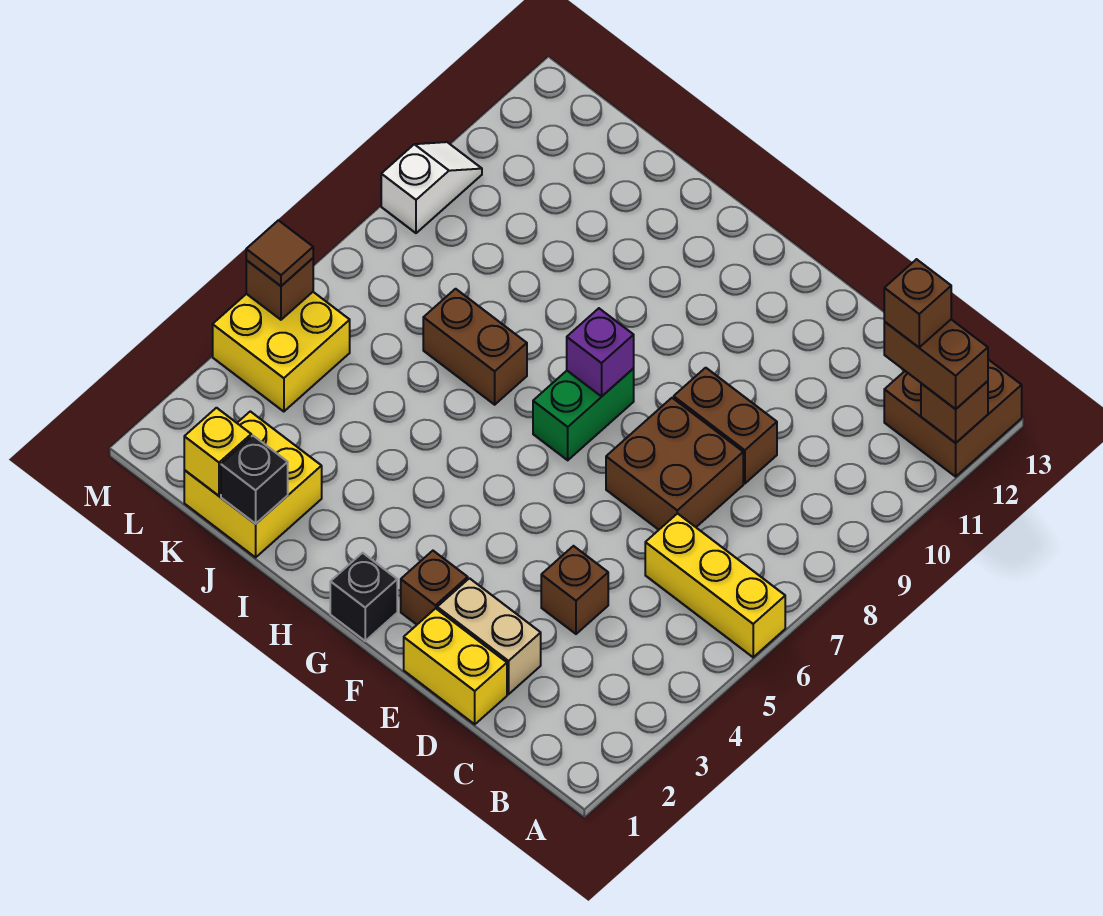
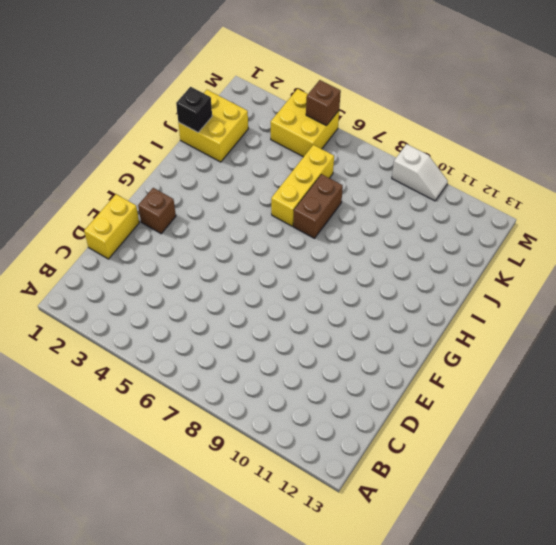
yellow 1x3 brick [271,145,334,226] -> yellow 1x3 brick moved to [645,513,785,657]
none -> brown 2x2 brick [884,360,1022,477]
none -> tan 1x2 brick [437,578,541,694]
none -> brown 1x1 brick [541,546,608,634]

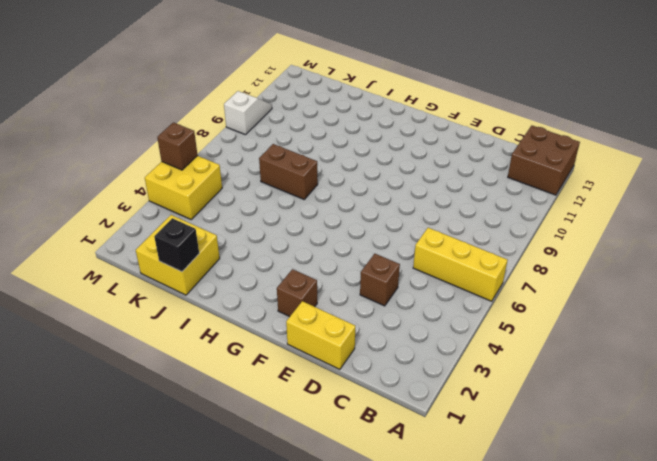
none -> tan 1x2 brick [437,578,541,694]
none -> brown 2x2 brick [606,398,743,530]
none -> brown 1x2 brick [674,368,777,484]

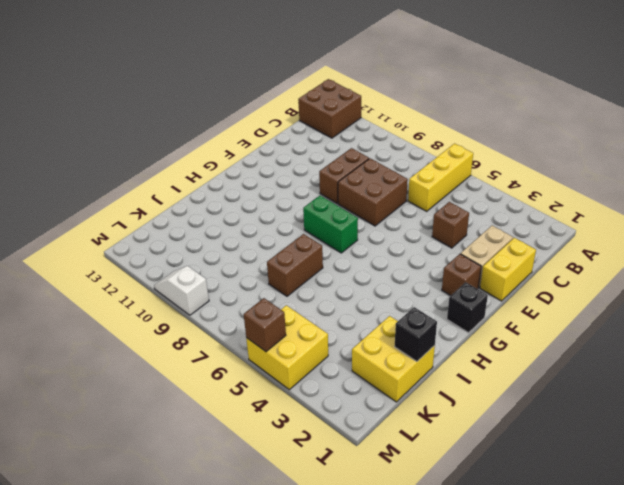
none -> brown 1x1 brick [921,381,988,443]
none -> purple 1x1 brick [567,308,634,396]
none -> yellow 1x1 brick [184,408,251,496]

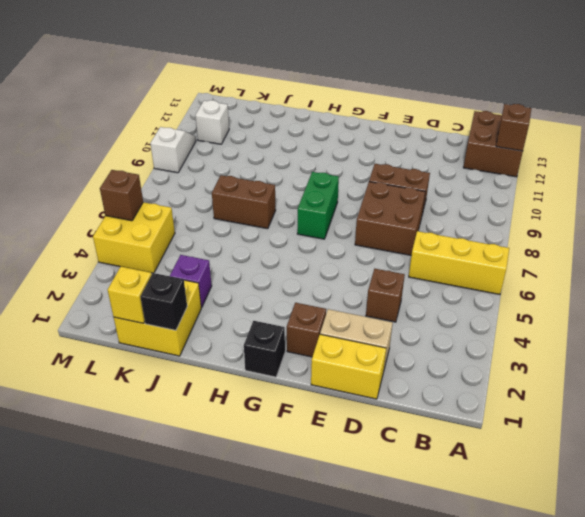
purple 1x1 brick [170,255,212,308] -> purple 1x1 brick moved to [567,308,634,396]
white 1x1 brick [195,100,229,144] -> none
none -> brown 1x2 brick [884,320,988,409]
none -> brown 1x1 tile [246,220,313,286]
none -> brown 1x1 brick [884,259,951,347]

